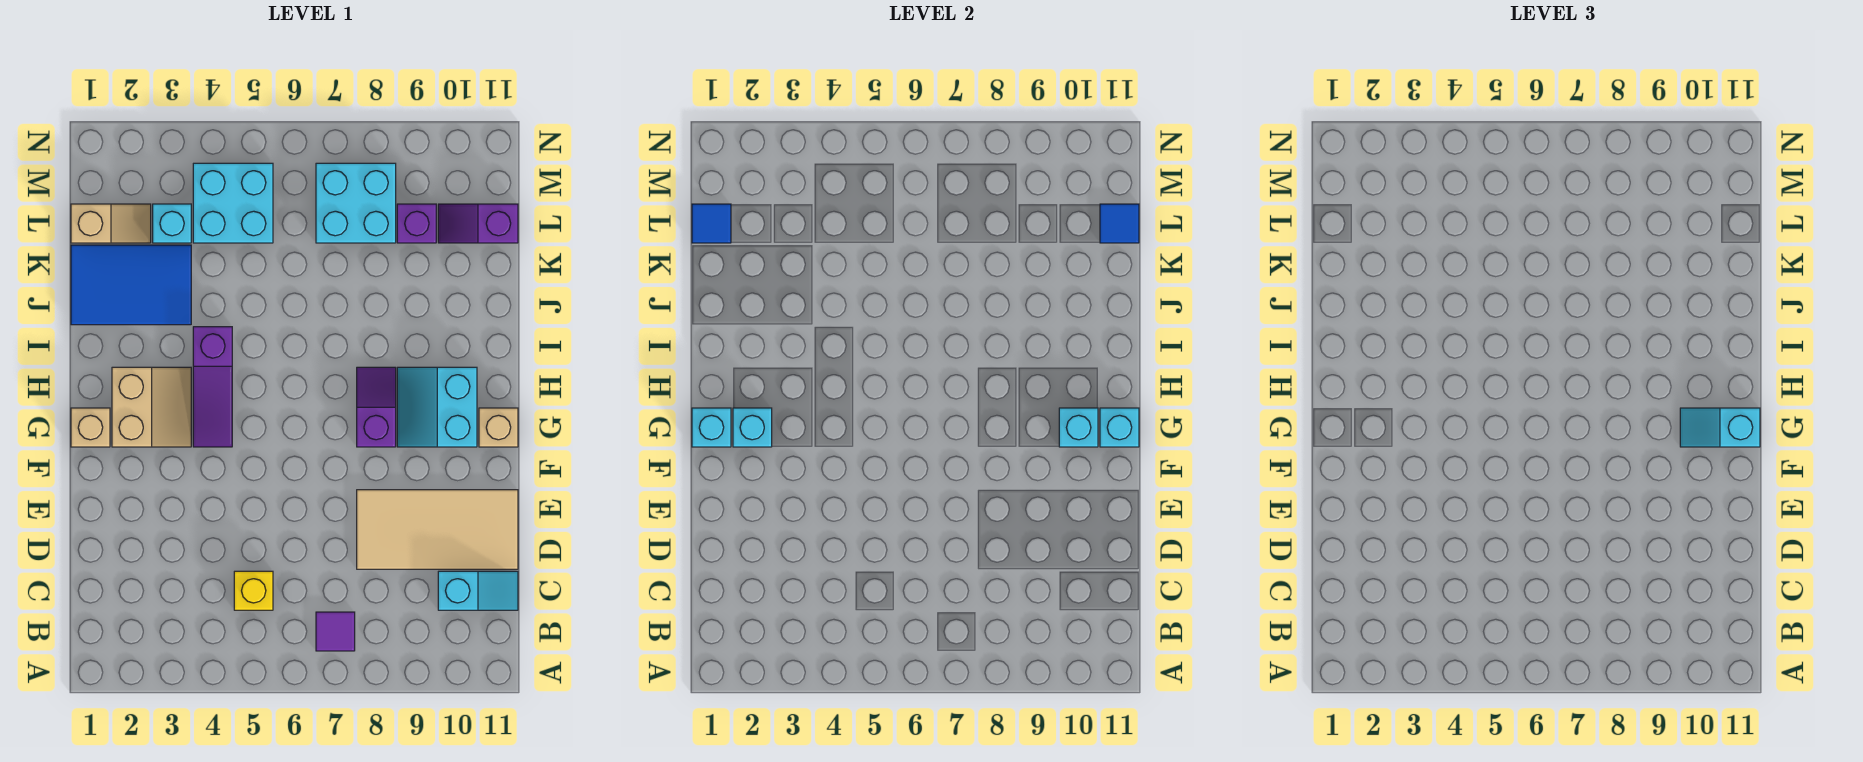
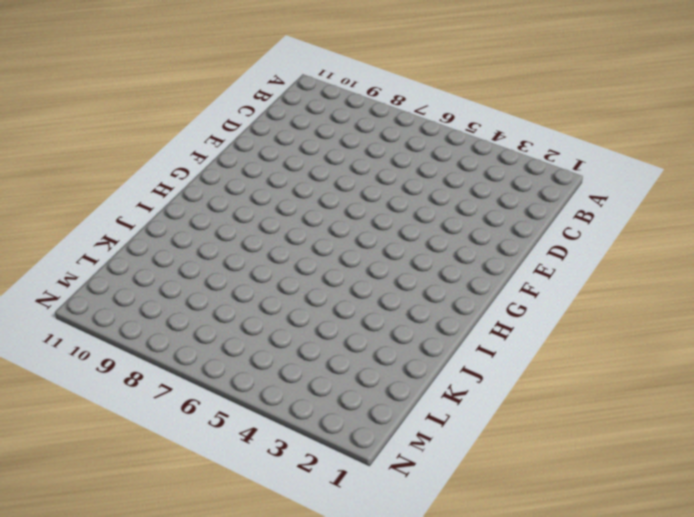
none -> purple 1x1 tile [316,612,355,651]
none -> yellow 1x1 brick [234,571,273,610]
none -> cyan 1x2 slope [438,571,518,610]

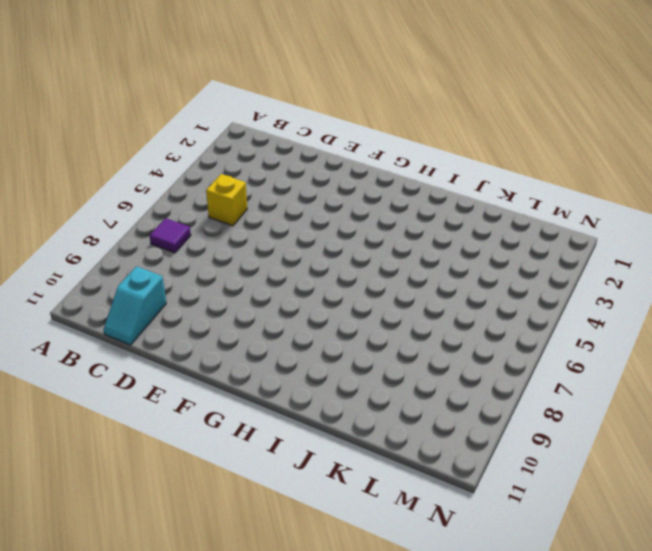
none -> tan 2x4 tile [357,490,518,569]
none -> tan 1x1 brick [71,408,110,447]
none -> tan 2x2 slope [112,367,191,447]

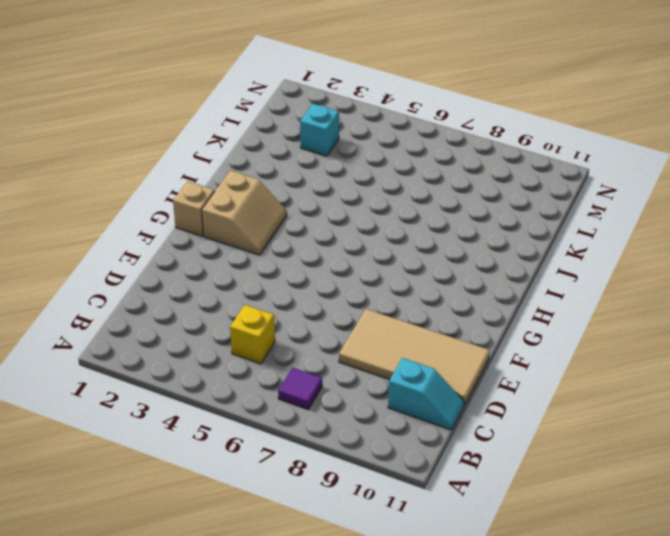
none -> purple 1x3 slope [193,327,232,447]
none -> purple 1x2 slope [357,367,396,447]
none -> cyan 2x2 slope [397,367,477,447]

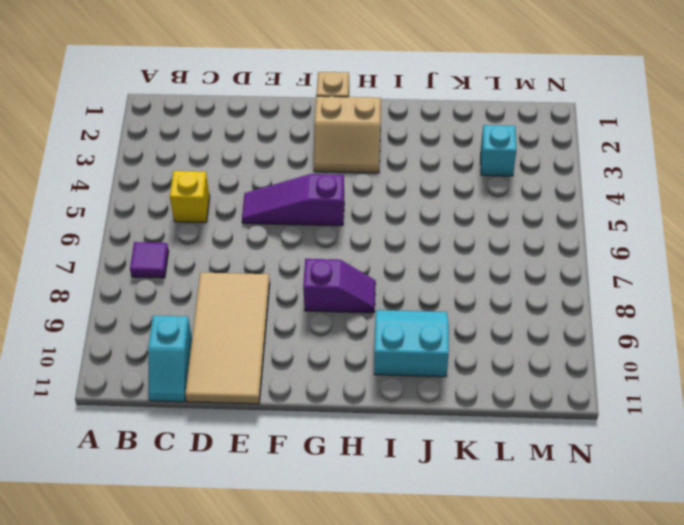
purple 1x3 slope [242,174,344,226] -> purple 1x3 slope moved to [193,327,232,447]
cyan 2x2 slope [374,310,449,377] -> cyan 2x2 slope moved to [397,367,477,447]
none -> tan 1x1 brick [479,408,518,447]
none -> blue 2x3 tile [71,245,191,325]
none -> tan 1x2 slope [71,204,151,243]

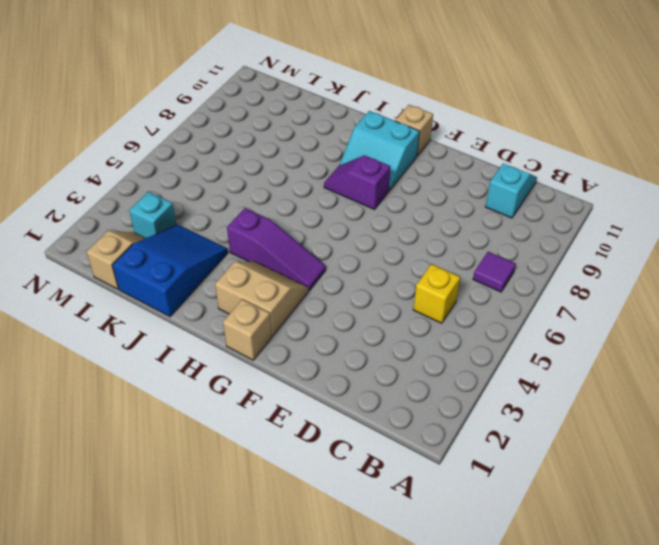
blue 2x3 slope [112,225,228,317] -> blue 2x3 tile [71,245,191,325]
none -> tan 2x4 tile [357,490,518,569]
none -> cyan 2x2 brick [193,163,273,243]
none -> cyan 2x2 brick [316,163,396,243]

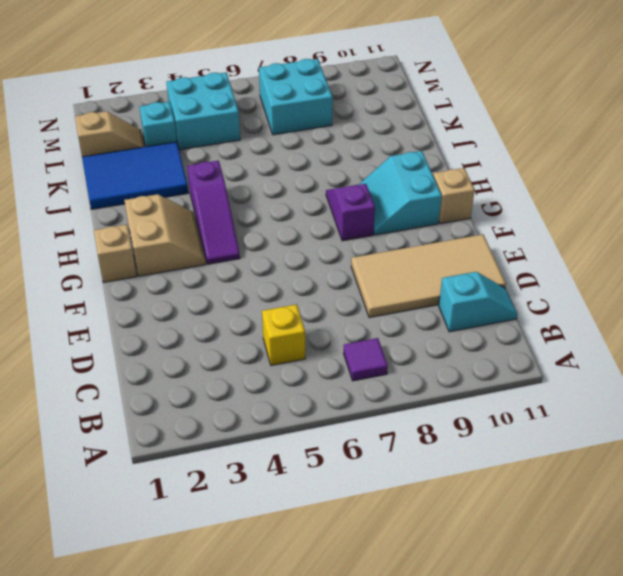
none -> purple 1x1 brick [397,204,436,243]
none -> purple 1x2 slope [438,204,518,243]
none -> cyan 1x1 brick [692,408,731,447]

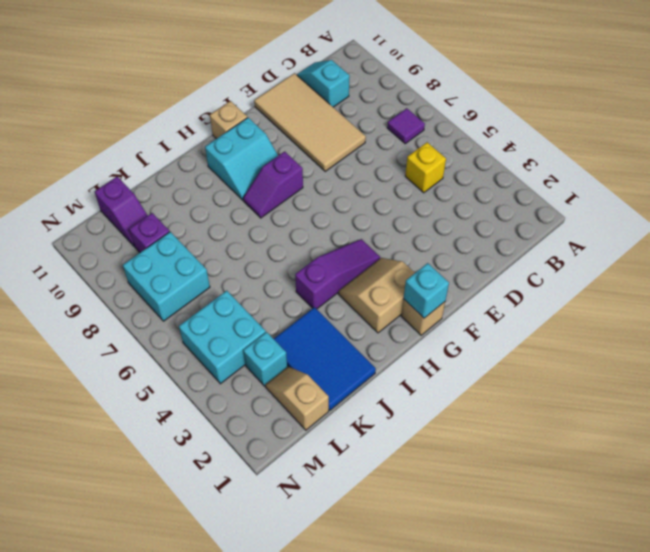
none -> cyan 1x1 brick [733,408,772,447]
none -> cyan 1x1 brick [1059,408,1098,447]
none -> cyan 1x1 brick [1100,408,1139,447]

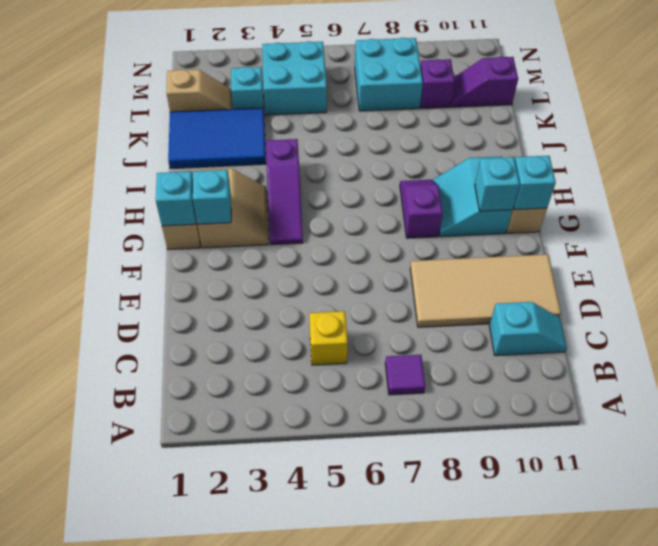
none -> blue 1x1 tile [692,204,731,243]
none -> blue 1x1 tile [1100,204,1139,243]
none -> cyan 1x2 slope [1680,408,1760,447]

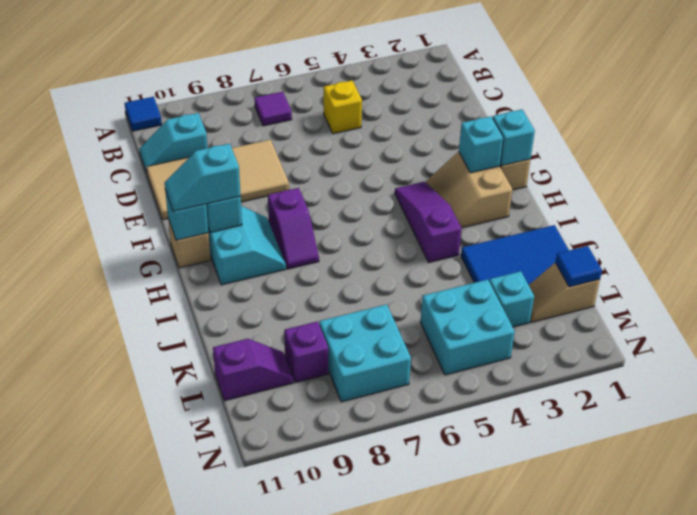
blue 1x1 tile [125,97,162,131] -> blue 1x1 tile moved to [1100,204,1139,243]
cyan 1x2 slope [164,144,241,211] -> cyan 1x2 slope turned to [1680,408,1760,447]

